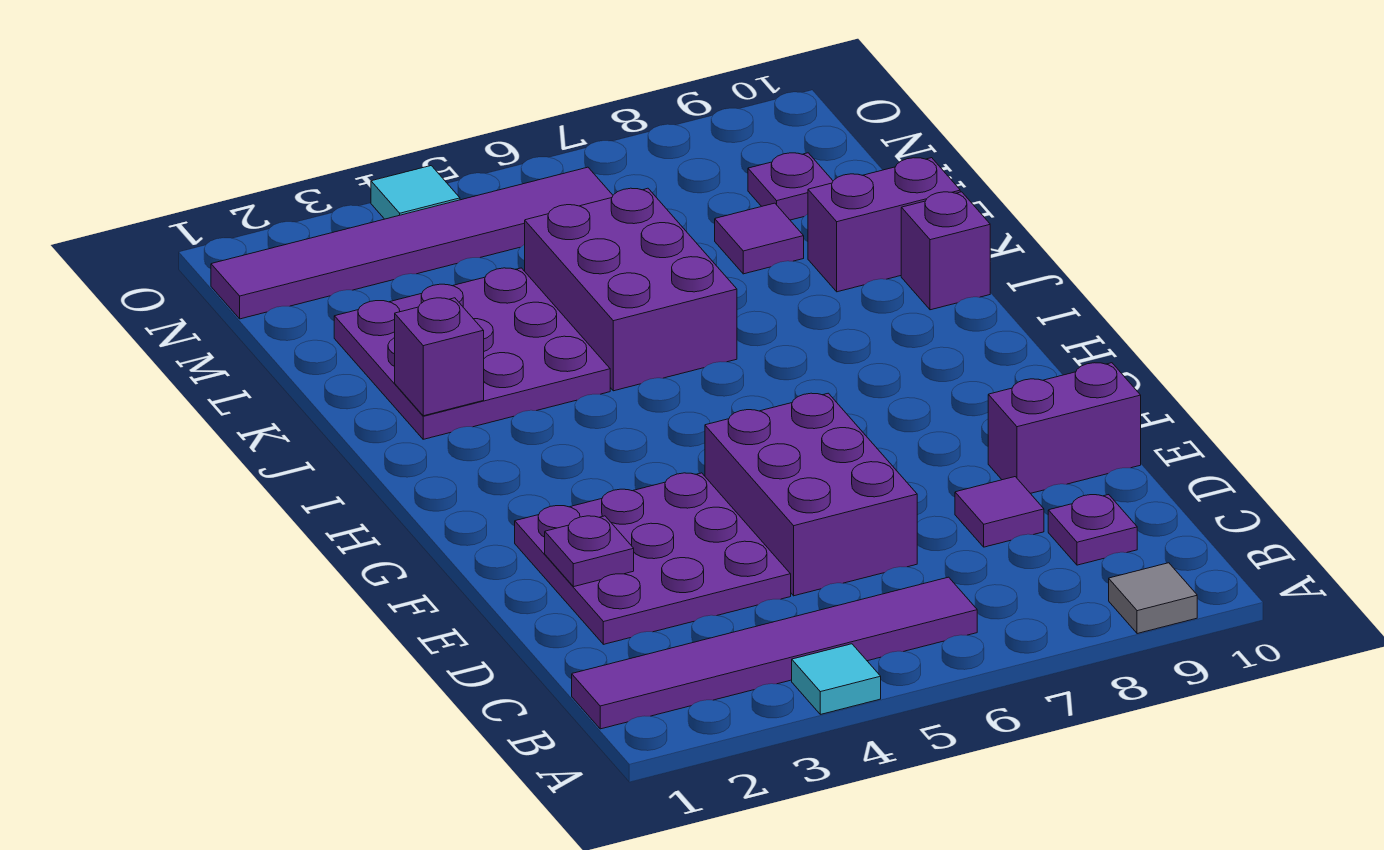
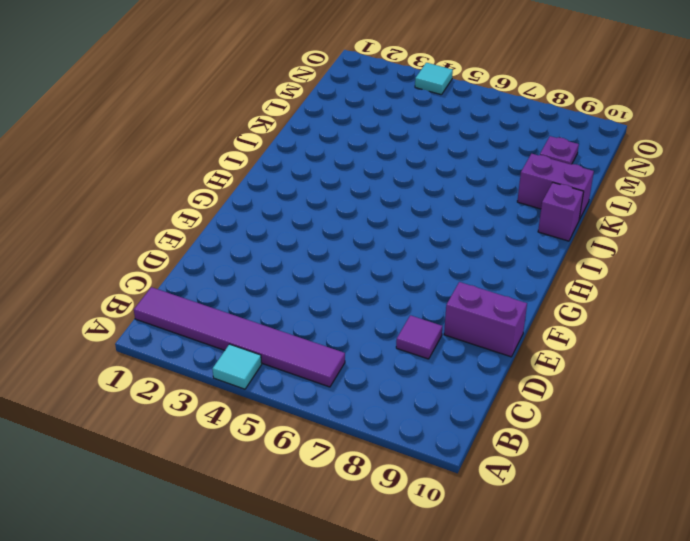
none -> grey 1x1 tile [1109,563,1197,634]
none -> purple 1x1 plate [1048,495,1137,565]
none -> purple 3x3 plate [515,473,791,644]

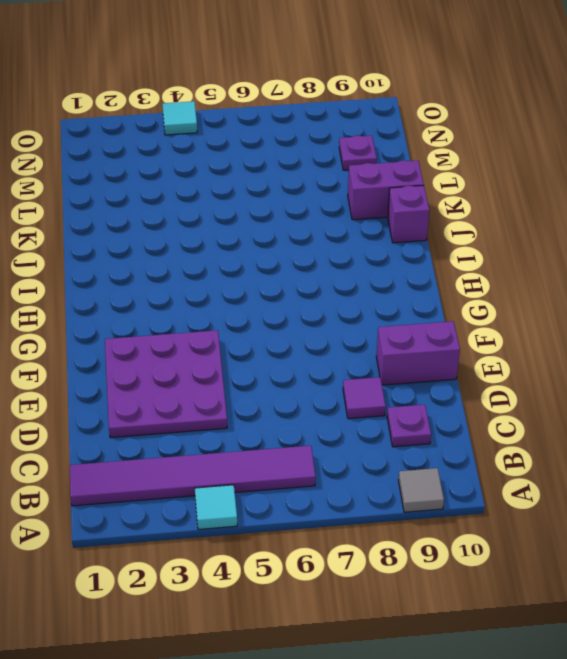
none -> purple 2x3 brick [705,393,917,596]
none -> purple 3x3 plate [334,268,610,439]
none -> purple 2x3 brick [525,188,737,391]

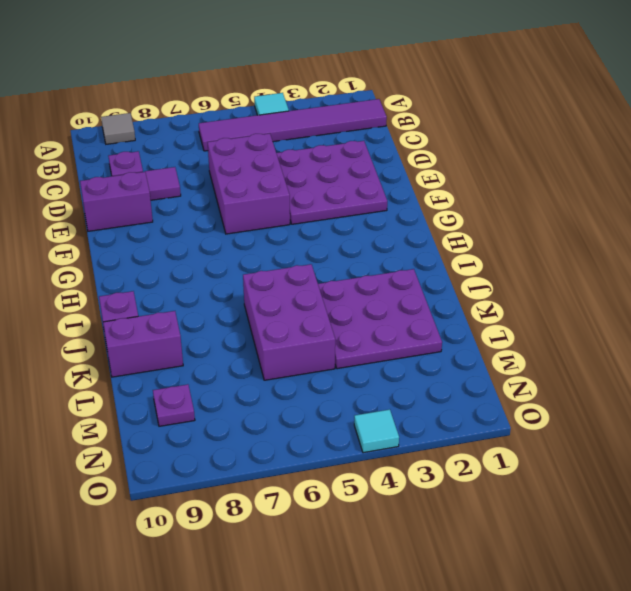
none -> purple 1x1 tile [715,203,804,274]
none -> purple 1x6 tile [211,167,613,319]
none -> purple 1x1 plate [545,516,634,587]

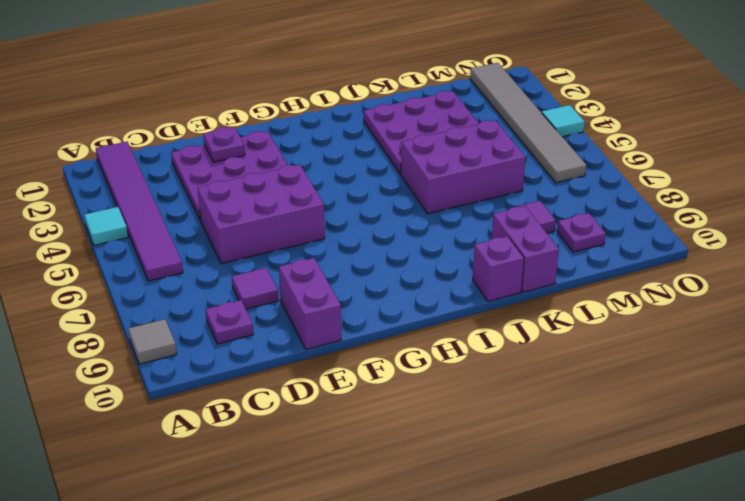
grey 1x6 tile [470,63,586,183] -> purple 1x6 tile [211,167,613,319]
none -> purple 1x1 brick [395,298,484,416]

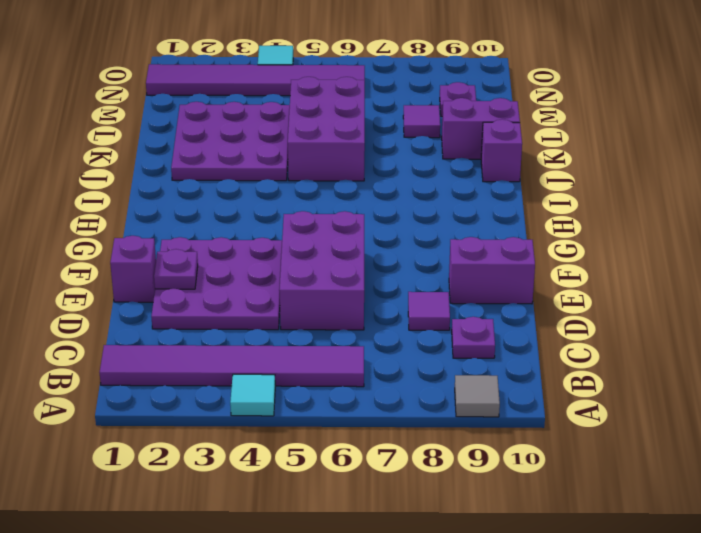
purple 1x1 brick [110,236,156,302] -> purple 1x1 brick moved to [395,298,484,416]

